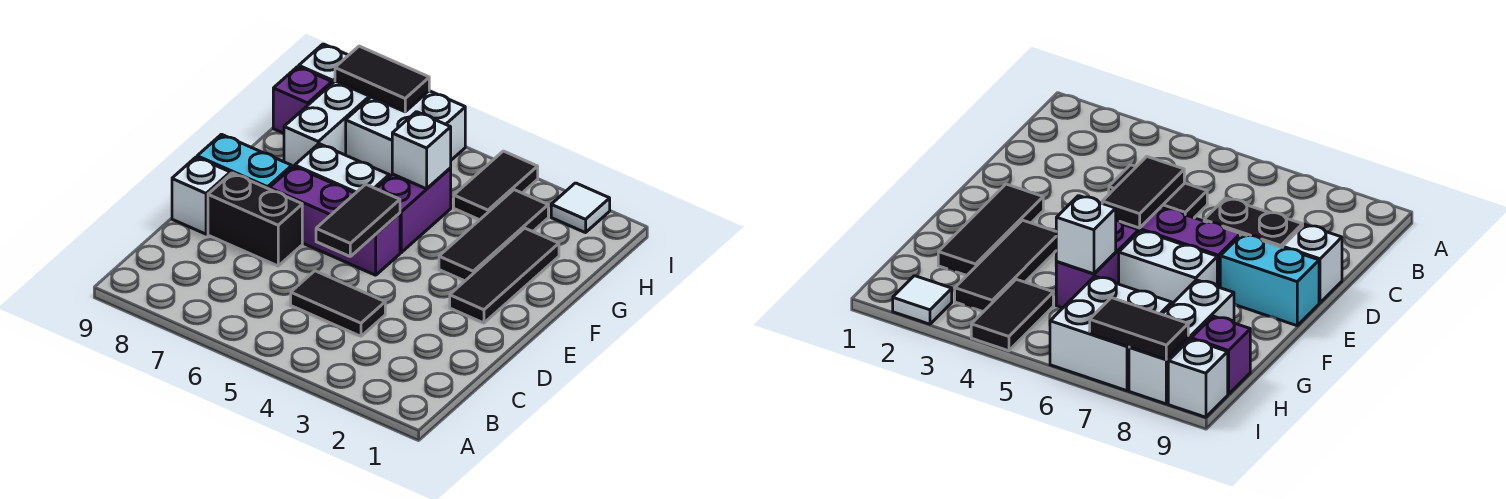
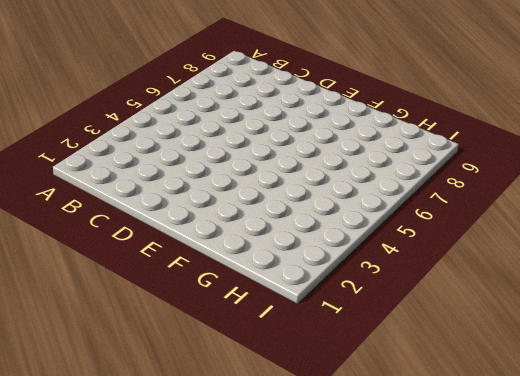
none -> black 1x2 tile [291,271,385,336]
none -> black 1x2 brick [208,173,302,266]
none -> white 1x1 brick [172,157,230,234]

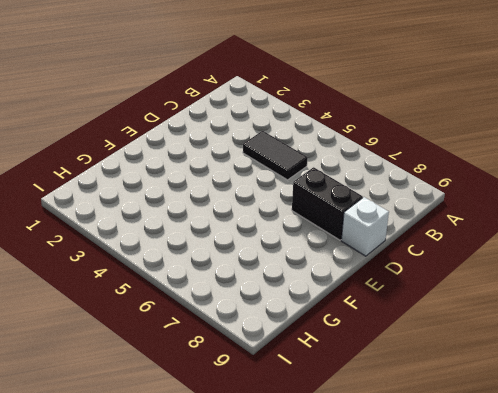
none -> black 1x3 tile [450,228,559,323]
none -> purple 1x3 brick [269,166,400,275]
none -> cyan 1x2 brick [197,134,292,189]

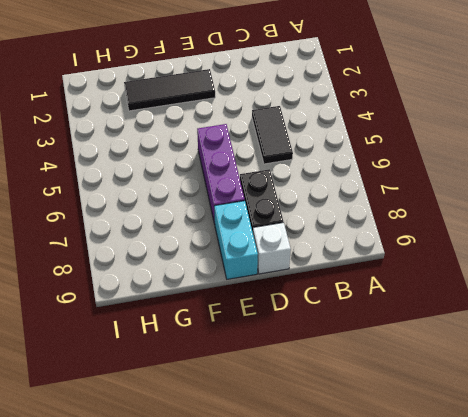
none -> black 1x3 tile [439,190,548,281]
none -> purple 1x2 brick [376,168,451,253]
none -> white 1x2 brick [295,144,389,193]

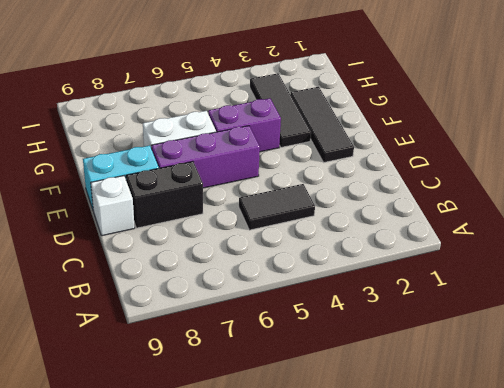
purple 1x2 brick [208,98,281,152] -> purple 1x2 brick turned to [376,168,451,253]
none -> white 1x3 brick [284,81,371,167]
none -> black 1x2 tile [454,151,538,220]
none -> white 2x2 brick [346,91,465,177]

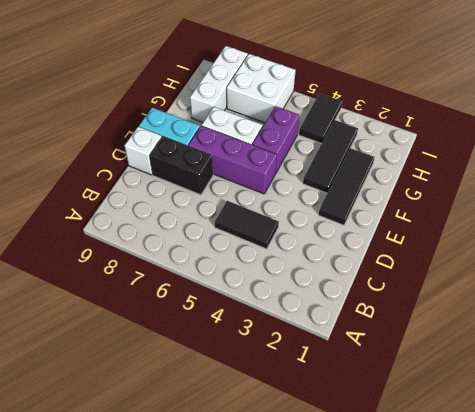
none -> purple 1x1 brick [273,67,332,133]
none -> white 1x1 tile [551,183,610,233]
none -> white 1x1 brick [299,44,348,83]

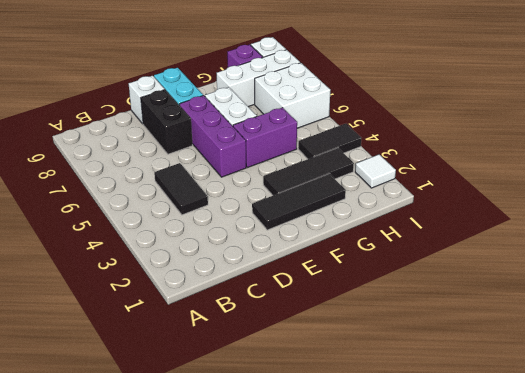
none -> black 1x2 tile [316,184,400,256]
none -> white 1x1 brick [392,112,451,189]
none -> black 1x2 tile [335,46,429,112]

